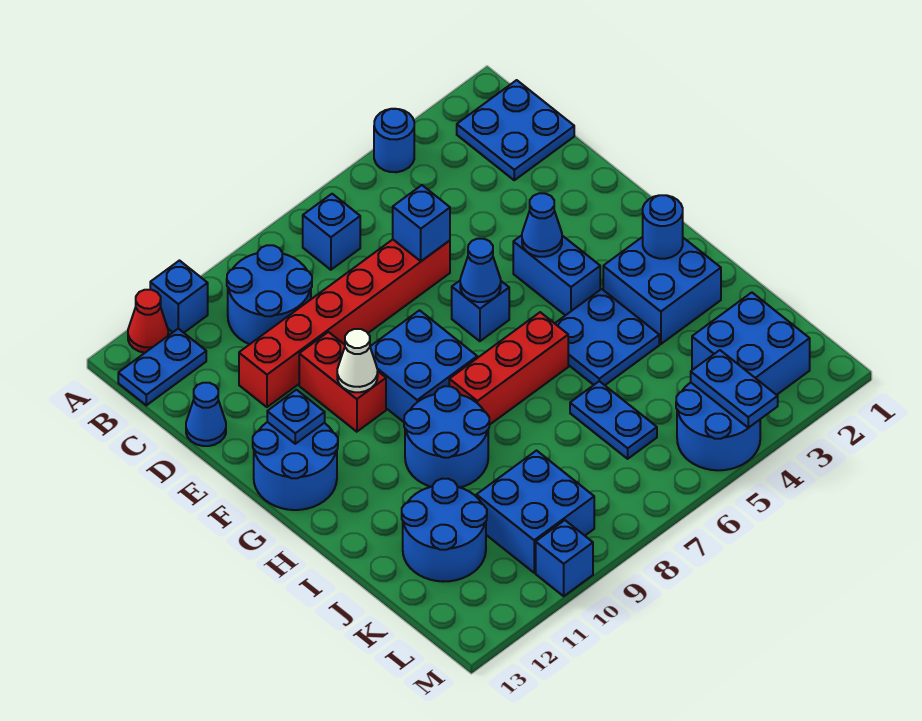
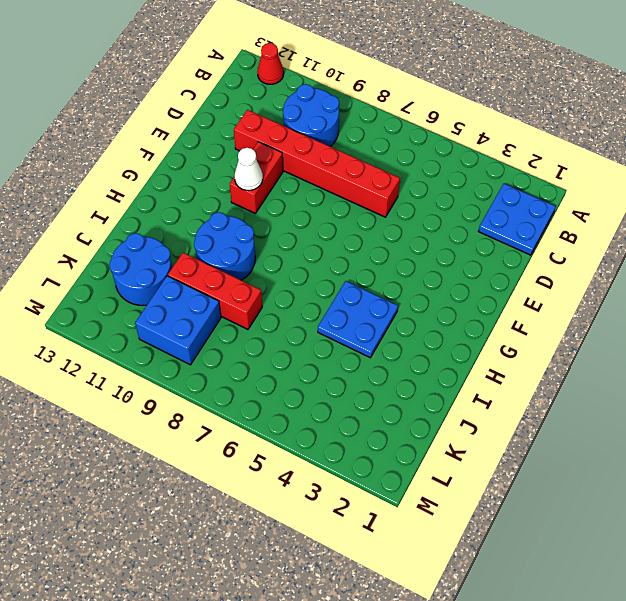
red 1x3 brick [168,253,262,329] -> red 1x3 brick moved to [449,312,568,425]
none -> blue 1x1 round brick [374,109,414,172]
none -> blue 1x1 brick [150,261,208,333]
none -> blue 1x1 brick [303,194,360,270]
none -> blue 1x2 plate [118,329,206,405]

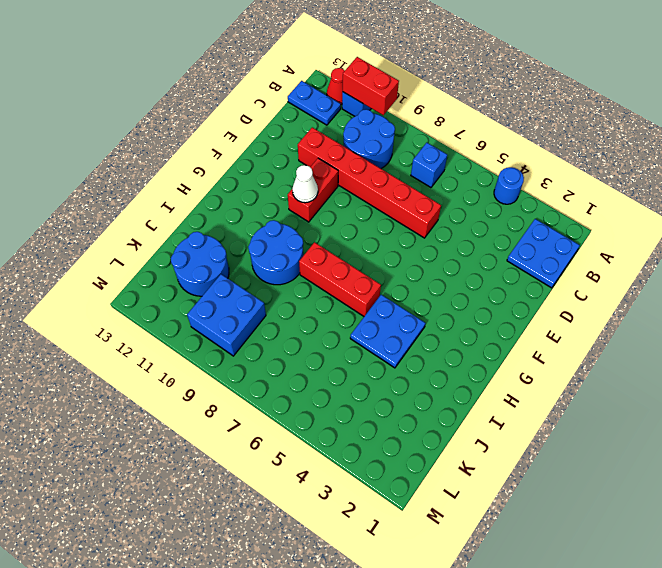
red 1x2 brick [343,57,399,115] -> none
none -> blue 1x1 cone [186,383,226,446]
none -> blue 1x2 brick [513,235,600,315]
none -> blue 1x1 brick [452,281,509,341]
none -> blue 2x2 brick [370,310,477,422]

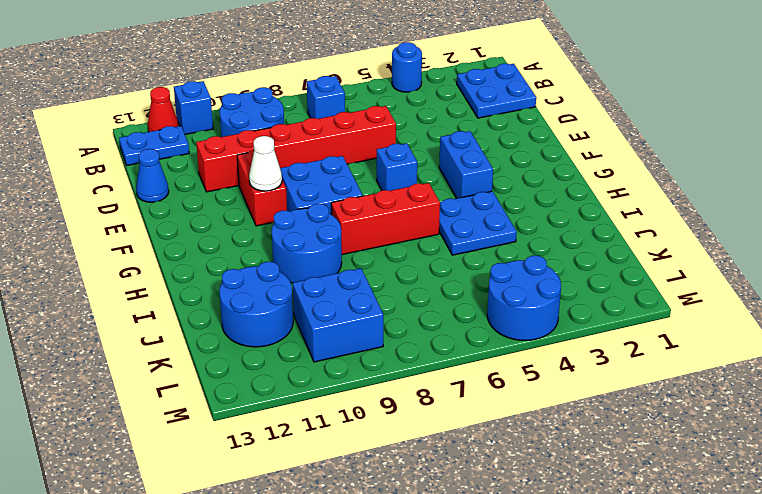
none -> blue 2x2 round brick [253,422,338,510]
none -> blue 2x2 brick [603,237,721,344]
none -> blue 1x2 plate [570,381,657,459]
none -> blue 2x2 brick [692,293,810,395]

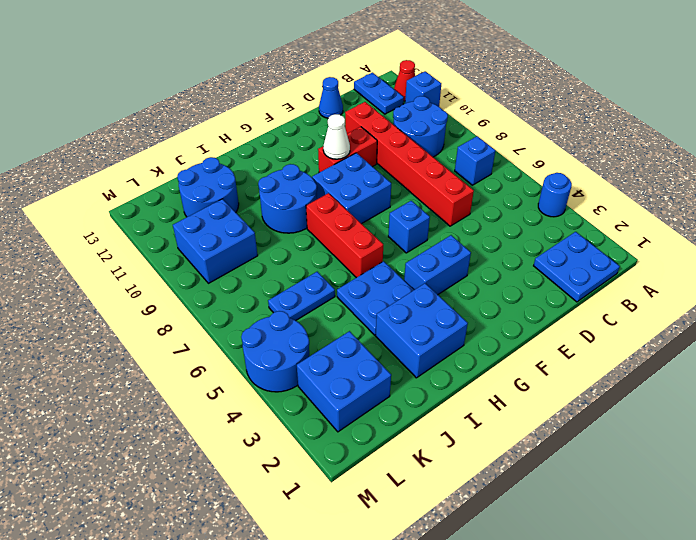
none -> blue 2x2 round brick [253,422,338,510]
none -> blue 1x1 brick [536,520,593,596]
none -> blue 1x1 brick [393,185,450,261]
none -> blue 1x1 cone [522,193,562,257]

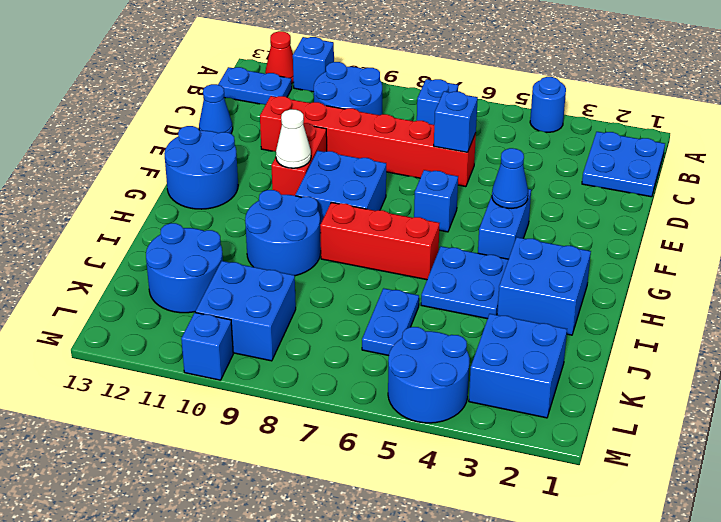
none -> blue 1x1 cone [460,239,501,302]
none -> blue 1x1 plate [267,390,325,444]
none -> blue 1x1 round brick [643,195,683,259]
none -> blue 1x2 plate [691,350,778,428]

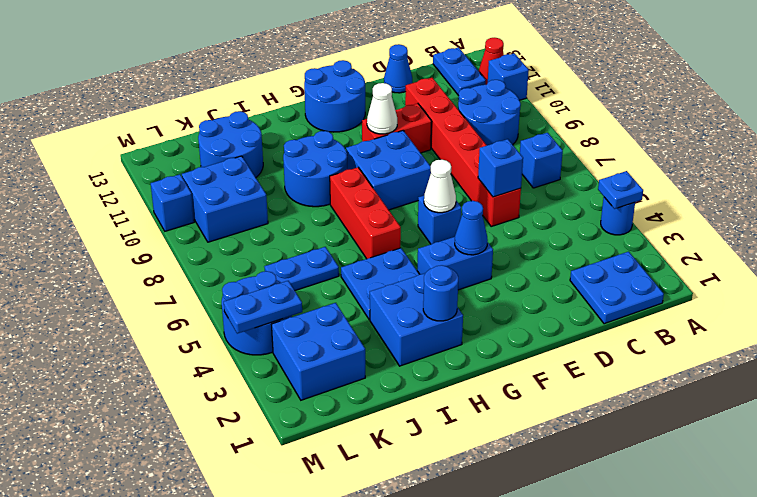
blue 1x1 plate [598,171,643,209] -> blue 1x1 plate moved to [267,390,325,444]
white 1x1 cone [424,160,456,213] -> blue 1x1 cone [460,239,501,302]

